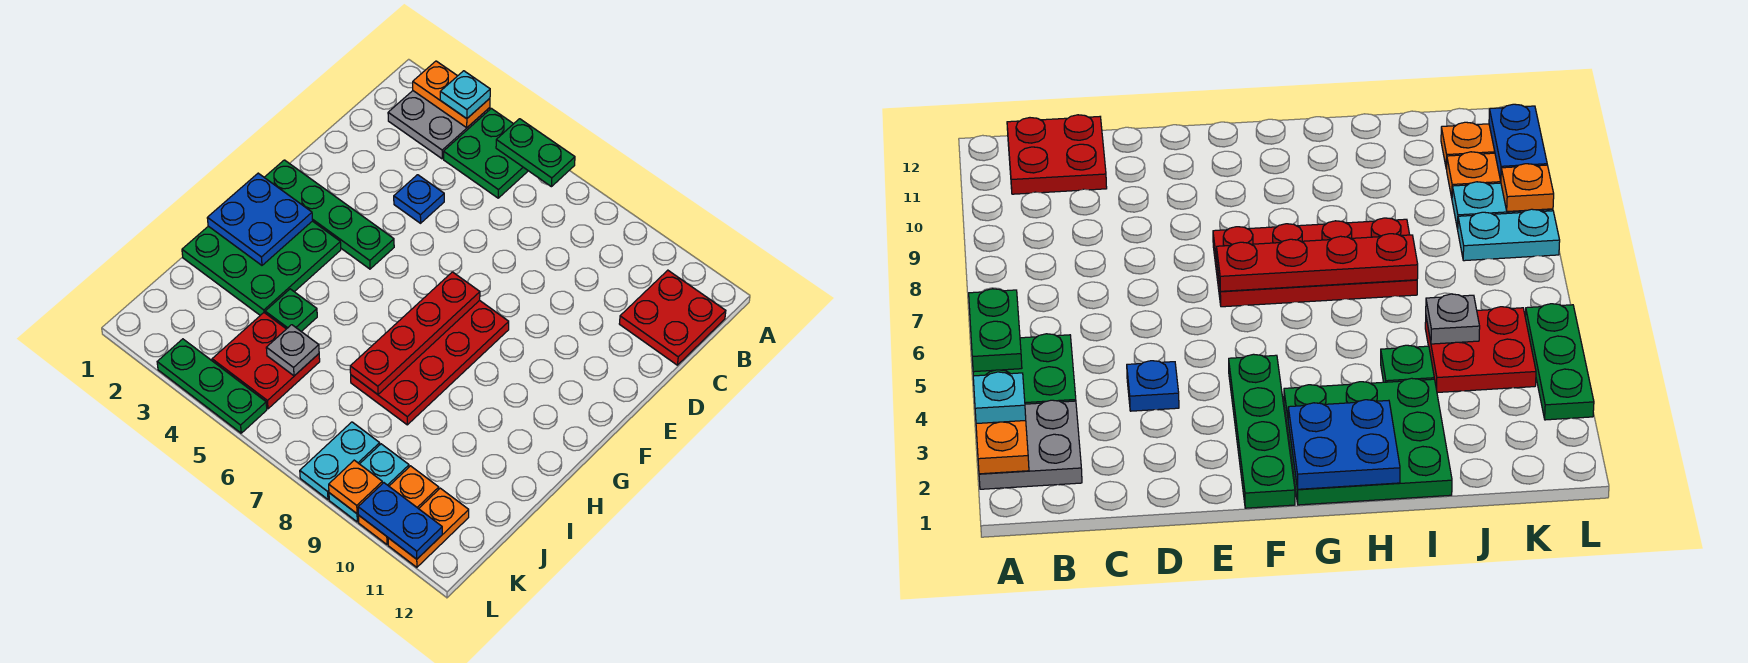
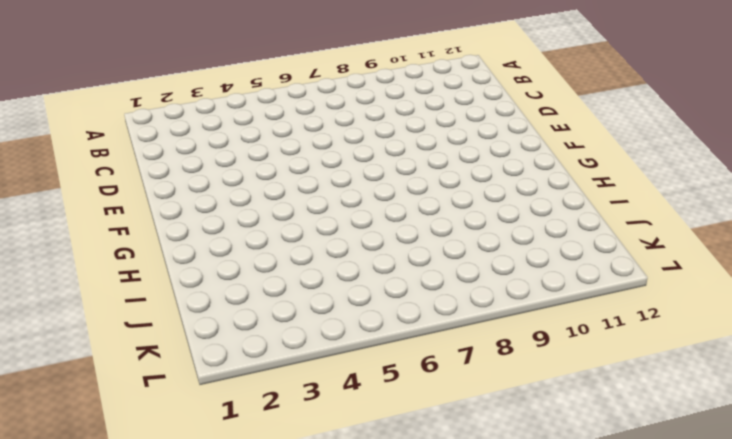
none -> grey 2x2 plate [388,91,490,159]
none -> green 2x2 plate [444,108,528,198]
none -> red 2x2 plate [619,270,726,365]

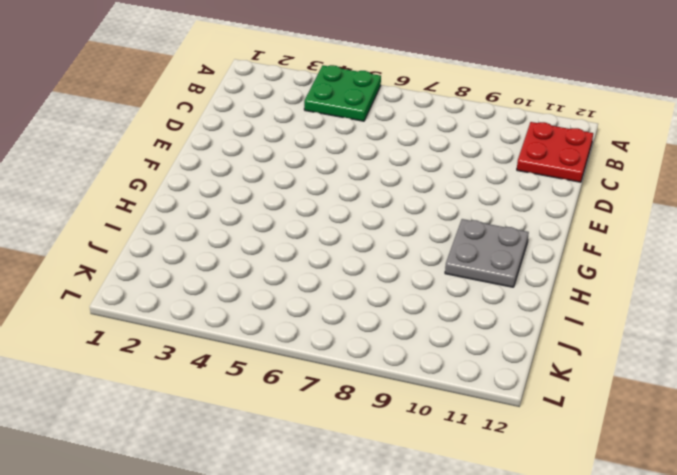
grey 2x2 plate [445,219,529,287] -> grey 2x2 plate moved to [388,91,490,159]
none -> blue 1x1 plate [394,175,444,223]
none -> green 1x4 plate [264,160,394,269]
none -> red 2x4 plate [351,300,509,425]

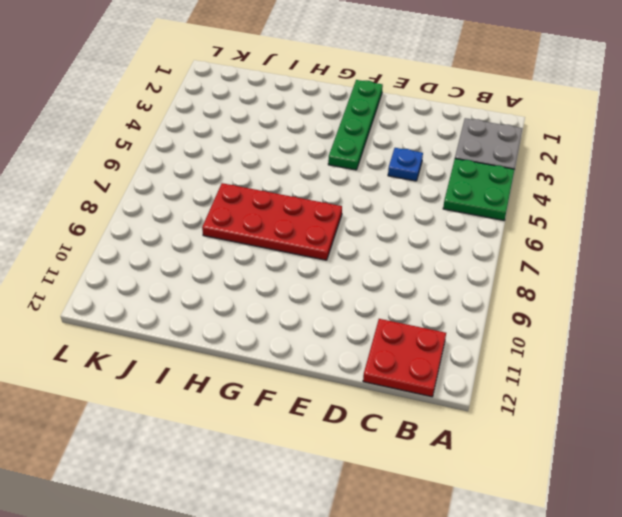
none -> green 3x3 plate [182,221,341,315]
none -> green 1x1 plate [265,289,317,332]
none -> red 2x2 plate [212,313,320,409]

